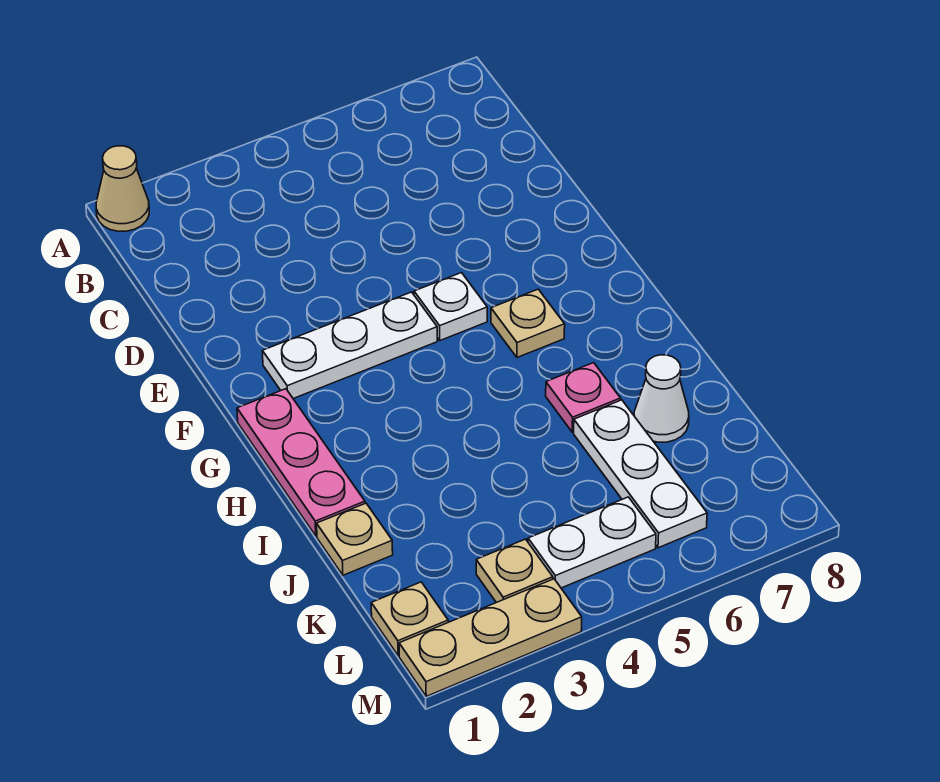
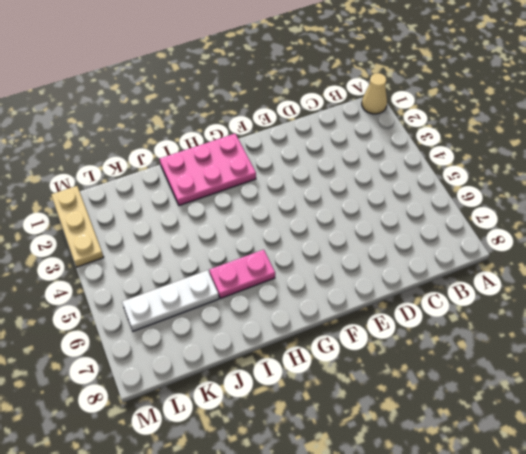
pink 2x3 plate [160,134,256,206] -> pink 1x3 plate [237,389,365,536]
pink 1x2 plate [209,250,275,299] -> pink 1x1 plate [546,363,621,432]
none -> white 1x3 plate [262,292,437,399]
none -> white 1x1 plate [414,273,487,340]
none -> tan 1x1 plate [491,289,565,357]

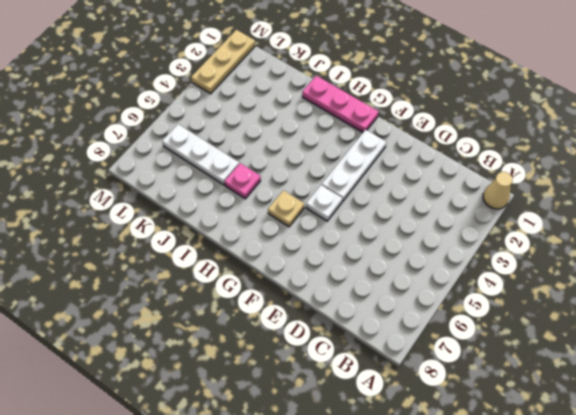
none -> tan 1x1 plate [317,503,393,575]
none -> white 1x1 cone [634,355,689,442]
none -> tan 1x1 plate [371,582,448,656]

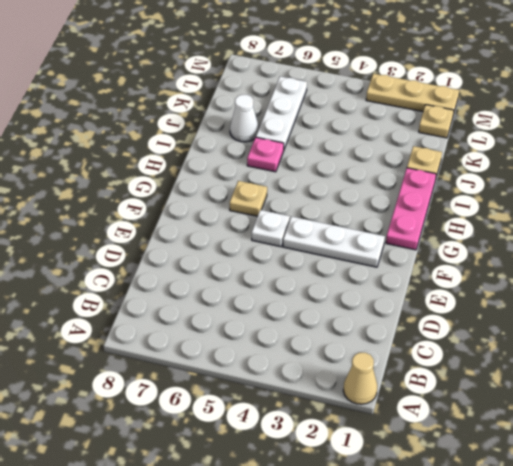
none -> tan 1x1 plate [476,539,553,603]
none -> white 1x2 plate [528,497,656,588]

